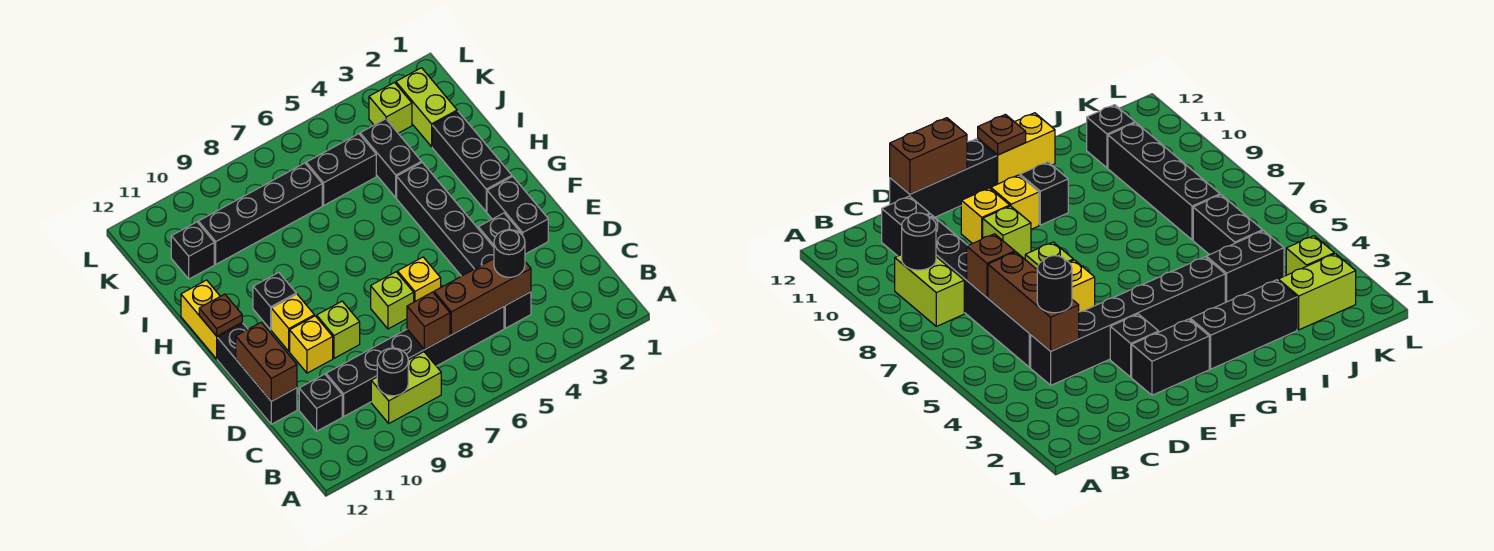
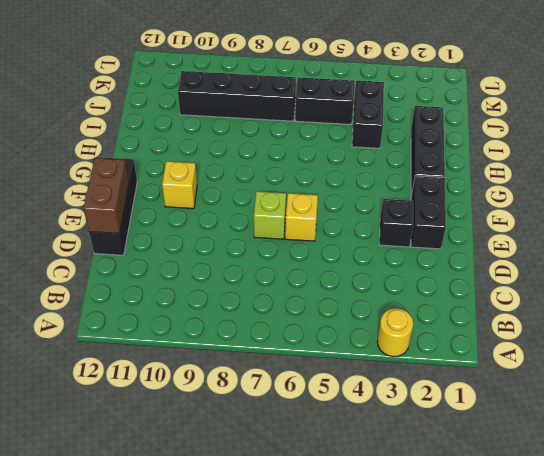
yellow 1x1 round brick [377,308,413,357] -> none
none -> lime 1x2 brick [371,352,441,423]
none -> black 1x6 brick [397,162,531,328]
none -> black 1x6 brick [326,307,504,416]

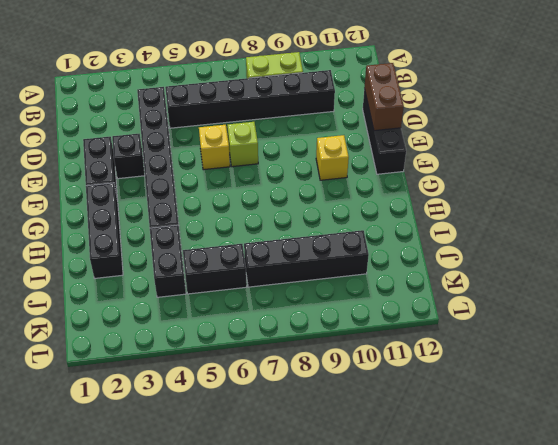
none -> black 1x1 brick [299,374,342,431]
none -> lime 1x1 brick [317,301,360,358]
none -> yellow 1x1 brick [290,316,333,373]

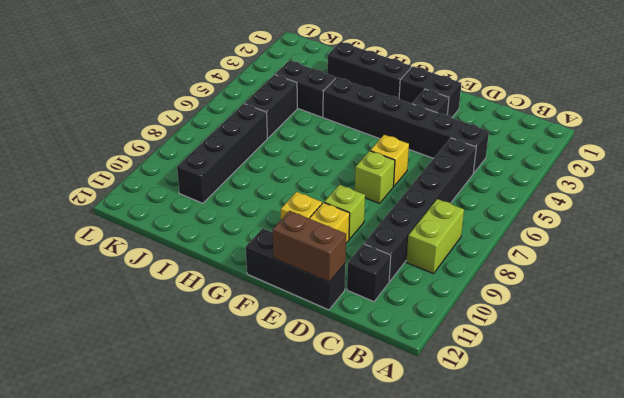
none -> black 1x1 brick [253,272,296,330]
none -> yellow 1x2 brick [181,280,242,359]
none -> lime 1x2 brick [396,68,457,147]

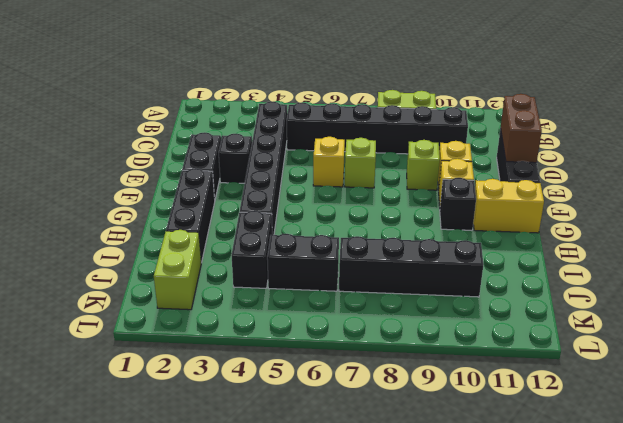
yellow 1x2 brick [473,179,544,233] -> yellow 1x2 brick turned to [181,280,242,359]
none -> black 1x1 brick [299,374,342,431]
none -> black 1x1 brick [171,222,214,279]
none -> lime 1x1 brick [369,83,412,133]

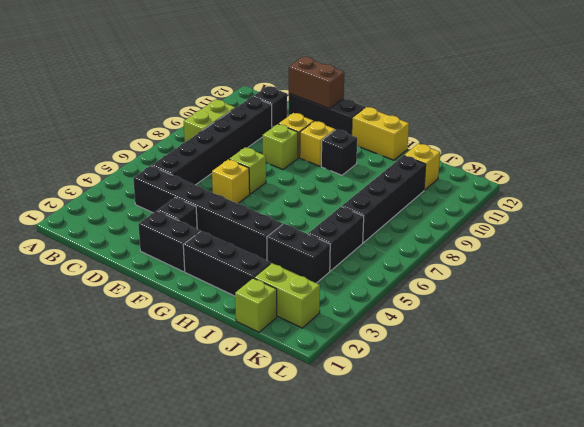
lime 1x1 brick [235,278,277,332] -> lime 1x1 brick moved to [369,83,412,133]
yellow 1x1 brick [404,144,440,190] -> black 1x1 brick [171,222,214,279]
none -> black 1x1 round brick [377,348,408,396]
none -> brown 1x3 brick [434,259,531,335]
none -> brown 1x1 brick [407,292,450,350]

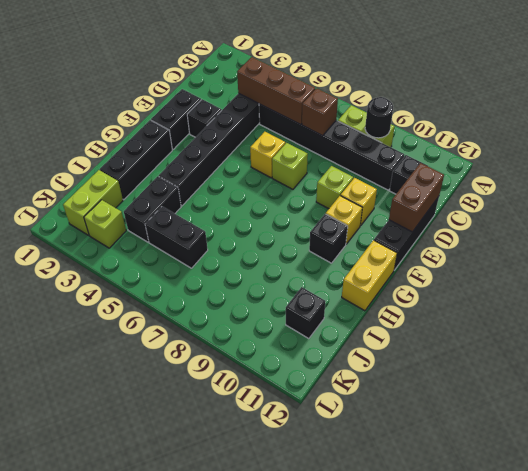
none -> black 1x4 brick [198,163,322,264]
none -> brown 1x1 plate [199,294,242,336]
none -> black 1x1 round brick [494,230,525,277]

